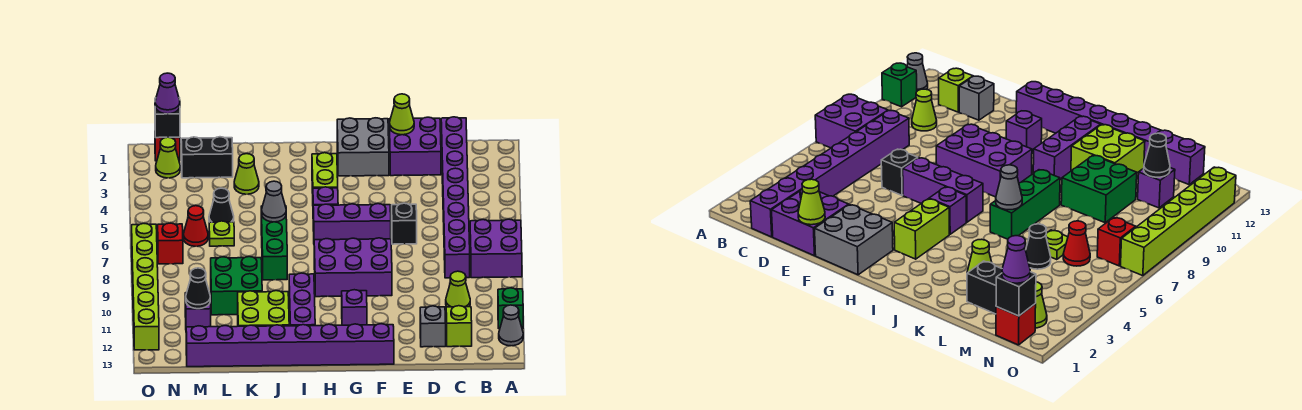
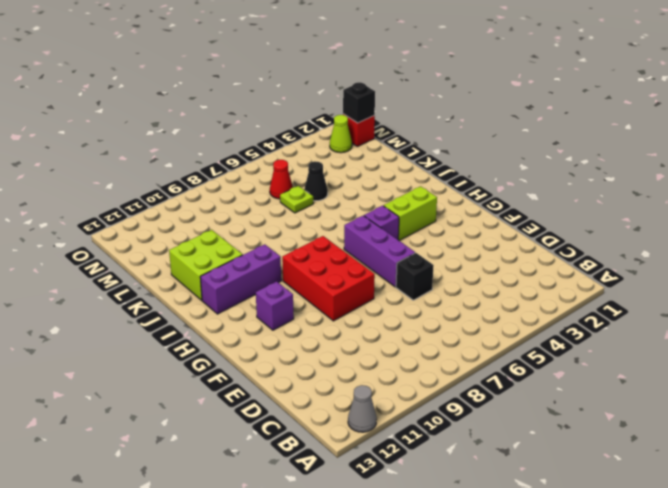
red 2x3 brick [282,236,375,321] -> purple 2x3 brick [314,238,392,297]
none -> purple 2x2 brick [470,219,522,278]
none -> green 1x1 brick [498,288,523,329]
none -> purple 1x8 brick [441,117,470,278]
none -> lime 1x1 cone [446,271,470,307]

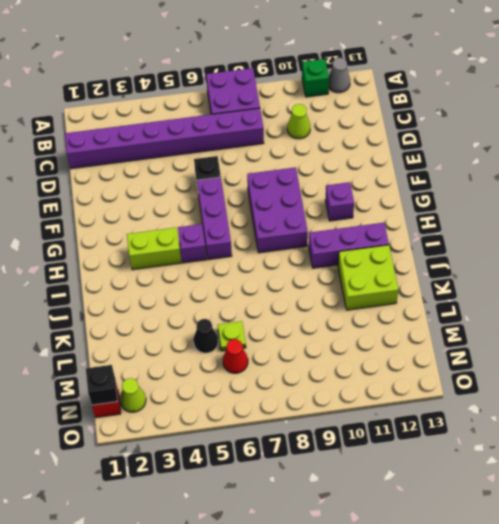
none -> lime 1x1 brick [446,306,472,347]
none -> purple 2x2 brick [389,117,441,176]
none -> grey 1x1 brick [420,306,446,347]
none -> grey 2x2 brick [337,118,389,176]

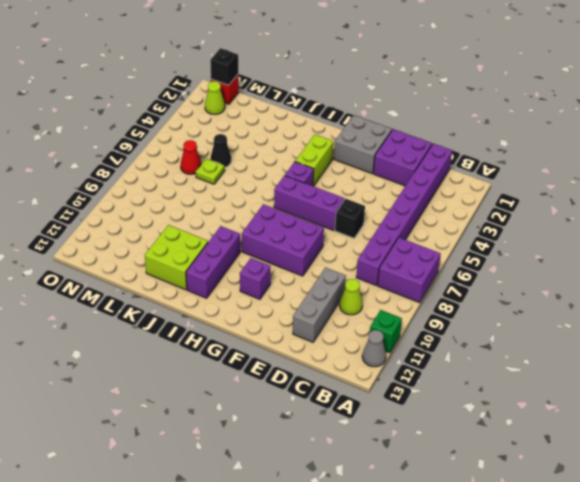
grey 1x3 brick [293,268,346,342] -> grey 1x1 brick [420,306,446,347]
none -> lime 1x1 brick [446,306,472,347]
none -> purple 1x8 brick [186,324,394,367]
none -> green 1x3 brick [261,206,287,280]
none -> lime 1x1 cone [234,154,259,194]

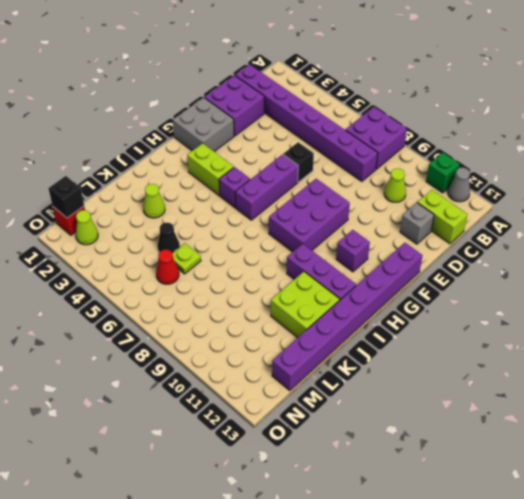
lime 1x2 brick [418,190,468,244] -> lime 1x1 brick [446,306,472,347]
none -> green 1x3 brick [261,206,287,280]
none -> green 2x2 brick [211,257,262,315]
none -> black 1x2 brick [181,137,233,178]
none -> purple 1x1 brick [185,292,211,327]

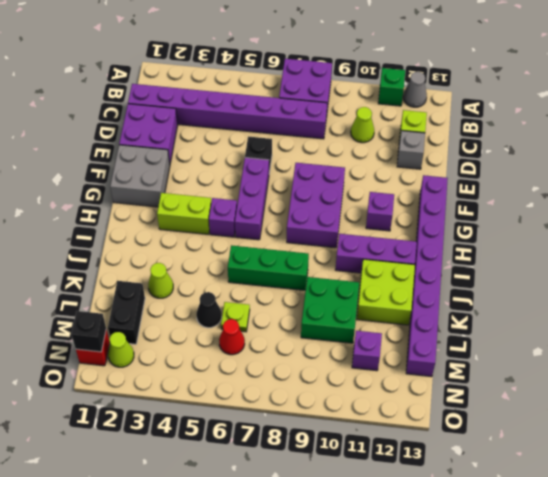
none -> red 1x1 brick [158,223,183,264]
none -> lime 1x6 brick [132,224,159,350]
none -> lime 1x1 cone [390,94,414,135]
none -> grey 1x1 cone [262,181,286,222]

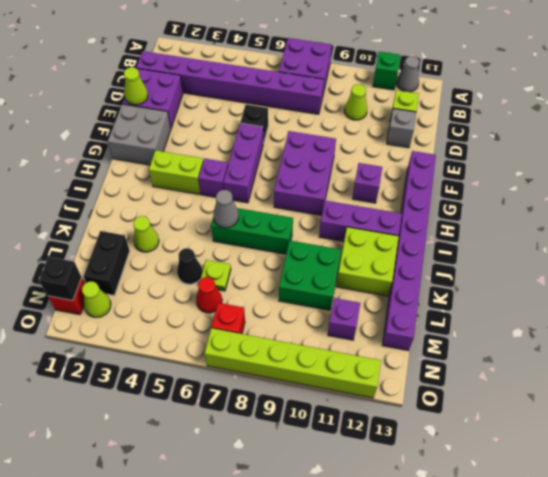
none -> black 1x1 cone [186,268,210,309]
none -> purple 1x1 cone [155,73,180,114]

